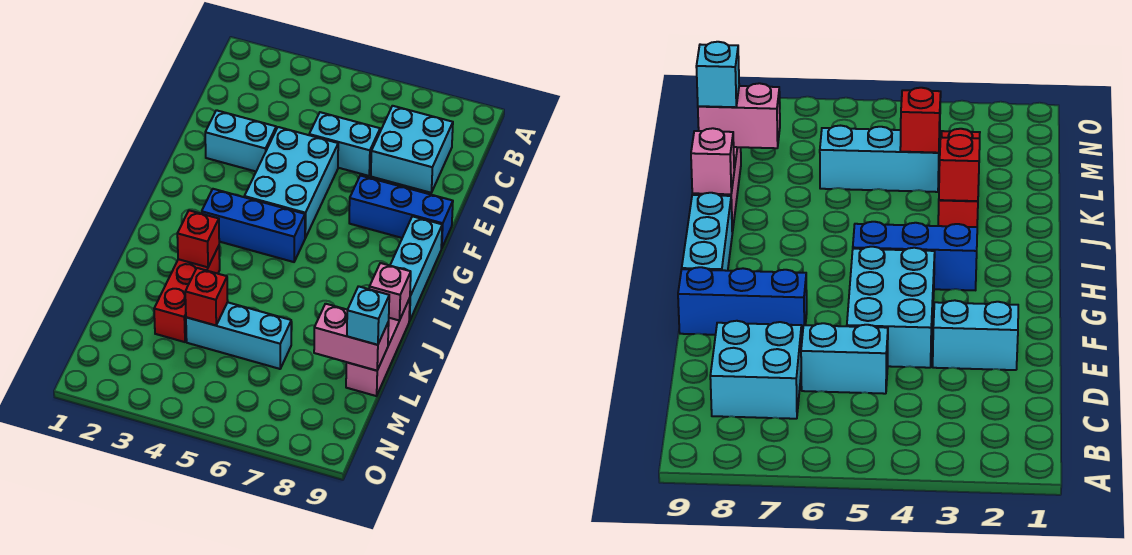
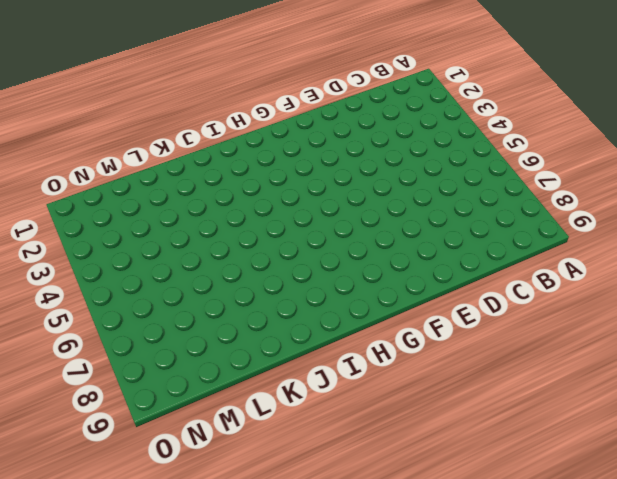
none -> cyan 2x2 brick [371,106,453,193]
none -> cyan 1x2 brick [309,112,380,176]
none -> cyan 1x2 brick [205,110,276,171]

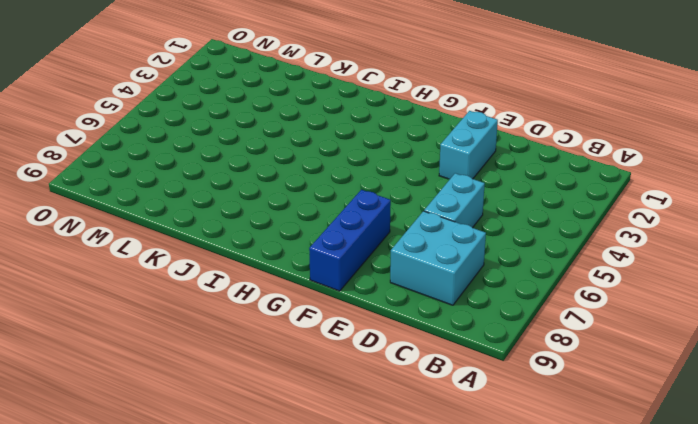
none -> cyan 2x3 brick [244,127,338,238]
none -> cyan 1x3 brick [390,216,442,321]
none -> blue 1x3 brick [202,189,305,262]

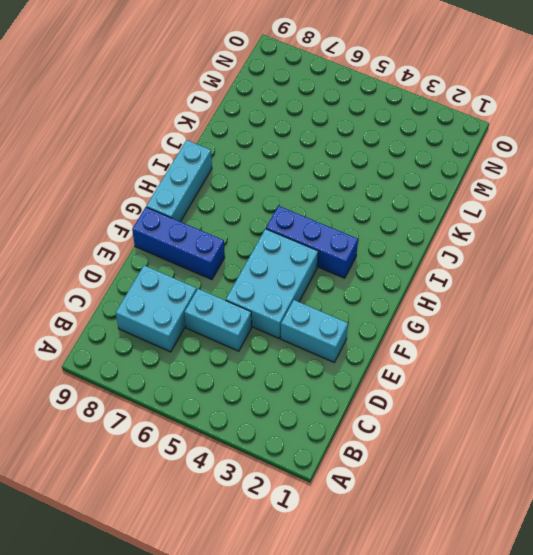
none -> red 1x3 brick [154,246,220,342]
none -> pink 1x3 brick [346,298,410,396]
none -> cyan 1x3 brick [186,302,291,369]

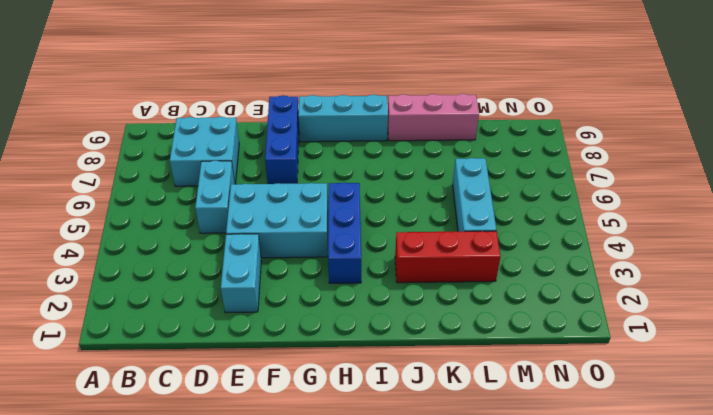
none -> red 1x1 brick [177,210,219,267]
none -> pink 1x1 brick [369,263,411,321]
none -> red 1x1 brick [185,268,228,325]

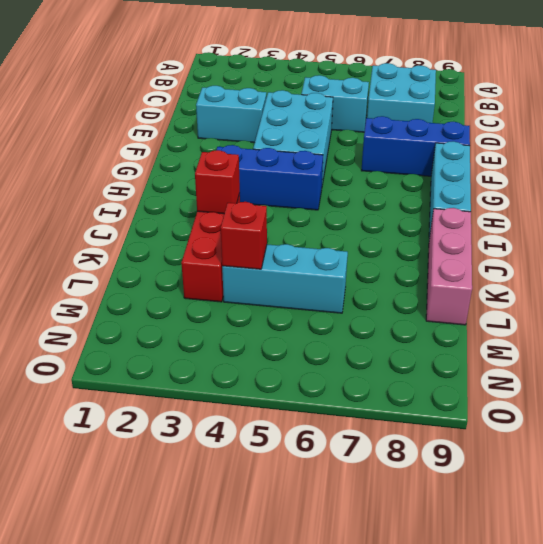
none -> pink 1x1 brick [369,263,411,321]
none -> pink 1x2 brick [314,304,389,371]
none -> cyan 1x1 brick [347,286,389,345]

